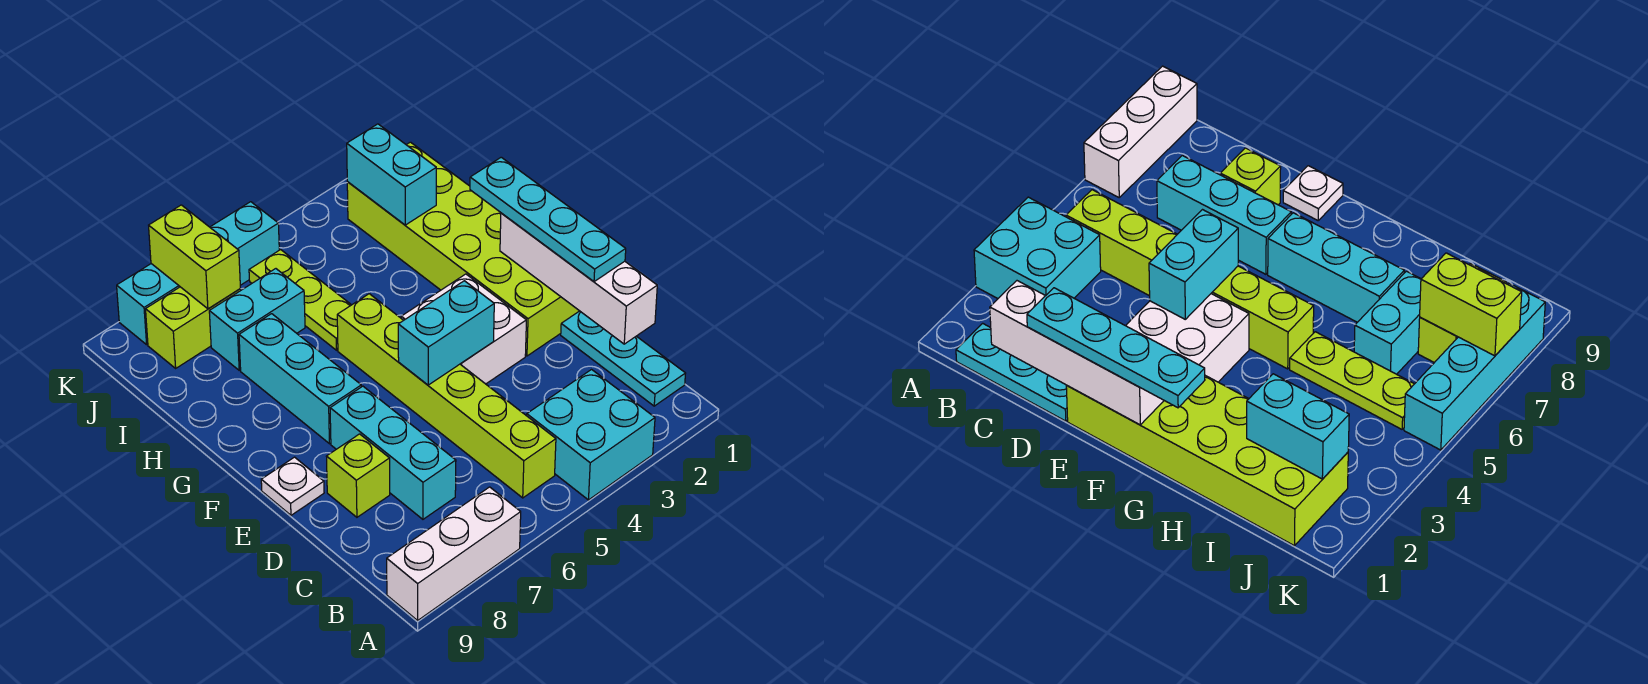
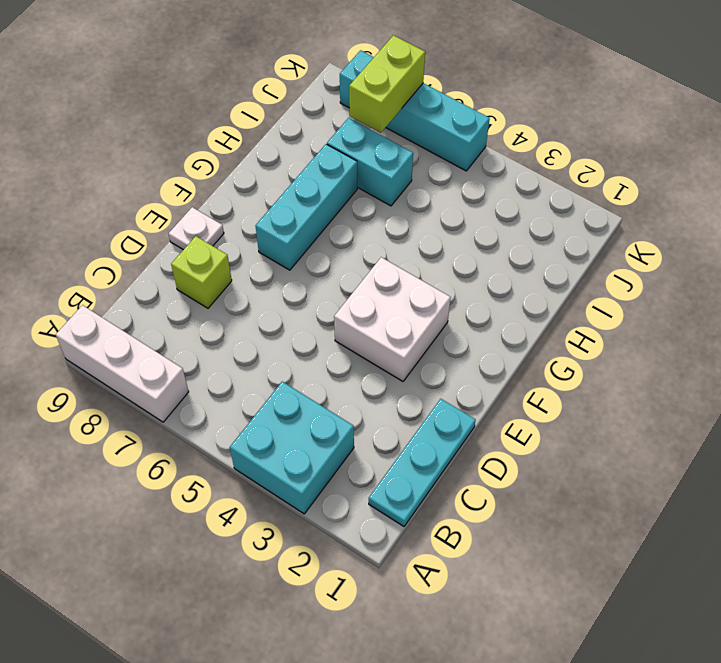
none -> lime 1x6 brick [337,294,556,498]
none -> cyan 1x3 brick [330,386,456,519]
none -> lime 2x6 brick [347,142,579,356]

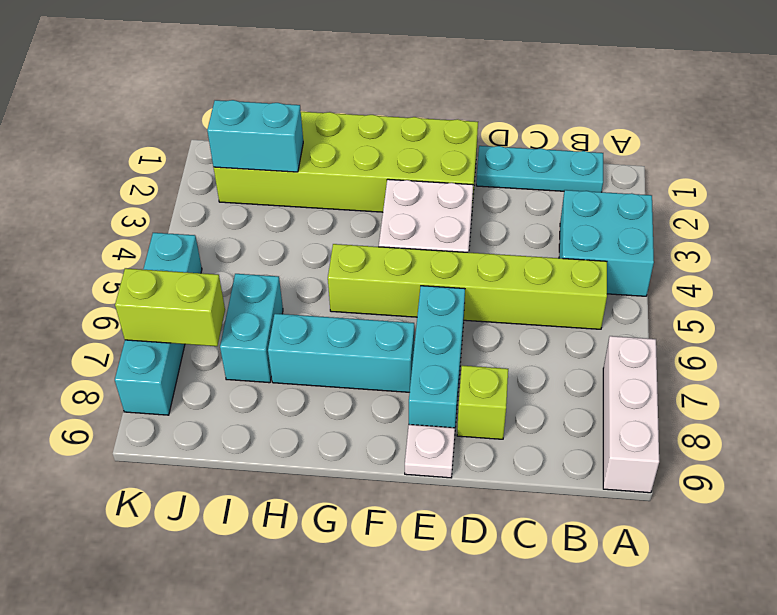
cyan 1x3 brick [409,286,465,428] -> cyan 1x3 brick turned to [330,386,456,519]
none -> lime 1x3 plate [249,250,351,350]
none -> lime 1x2 brick [146,287,241,368]
none -> white 1x4 brick [500,213,657,344]

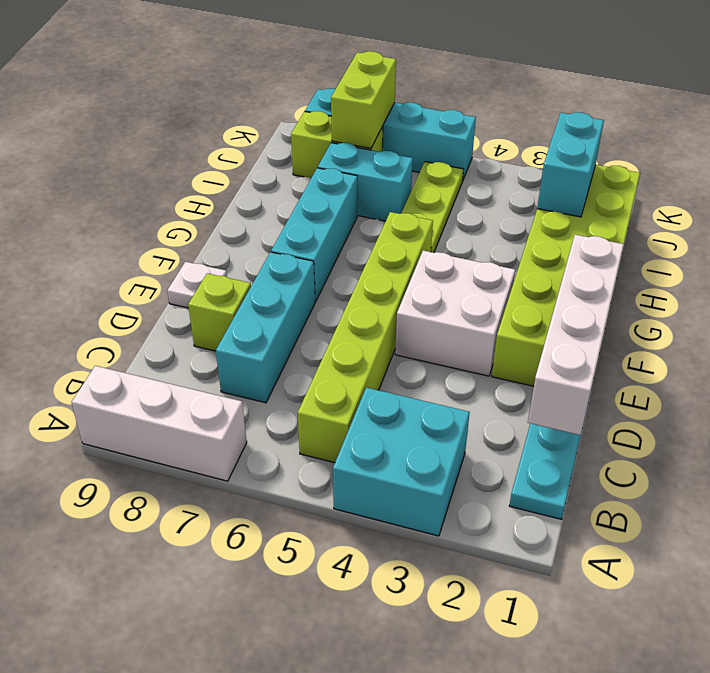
none -> cyan 1x2 brick [398,281,494,385]
none -> cyan 1x4 plate [470,157,626,282]

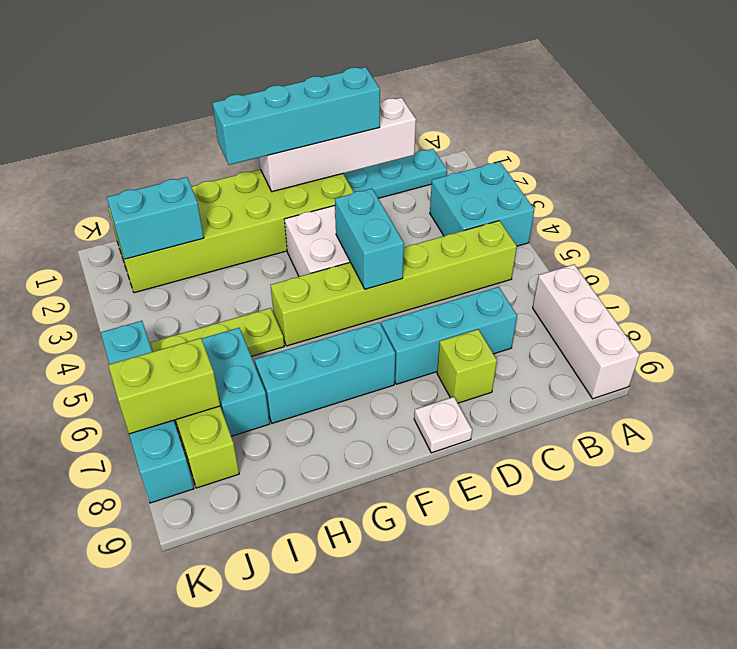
cyan 1x4 brick [212,67,380,165] -> cyan 1x4 plate [470,157,626,282]

